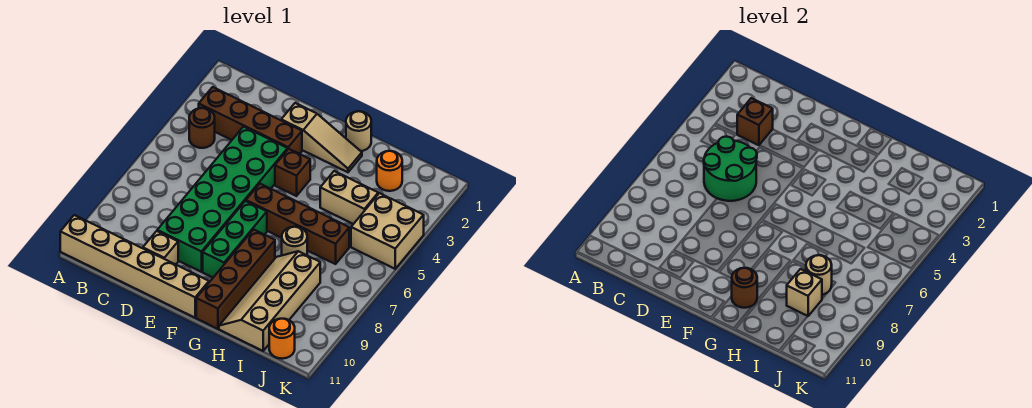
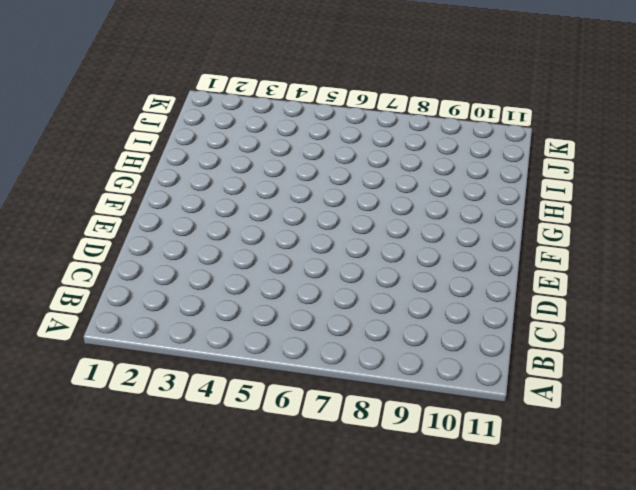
none -> tan 1x6 brick [60,215,209,318]
none -> brown 1x4 brick [199,87,302,154]
none -> brown 1x1 round brick [189,108,215,148]

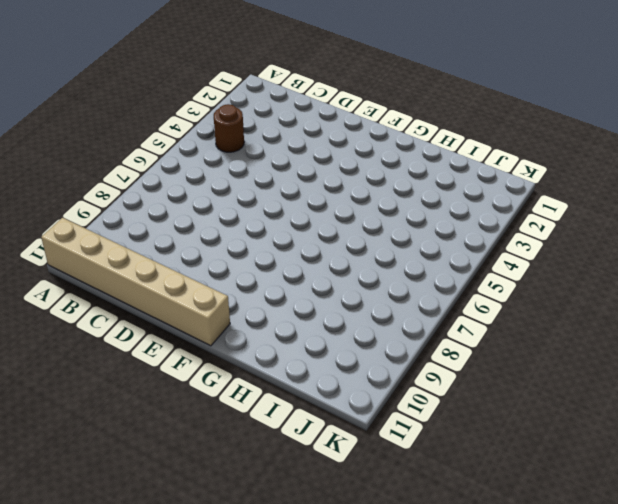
none -> brown 1x4 brick [199,87,302,154]
none -> green 2x6 brick [157,127,288,272]
none -> tan 1x1 brick [143,231,178,264]

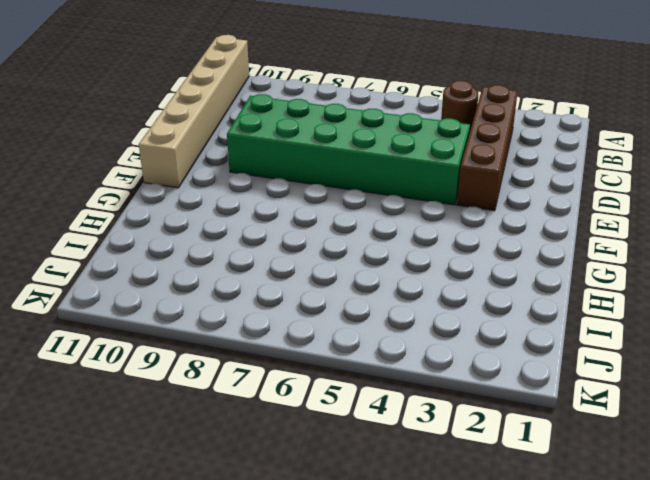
none -> tan 1x1 brick [143,231,178,264]
none -> tan 1x3 slope [281,103,362,172]
none -> brown 1x1 brick [275,149,310,196]

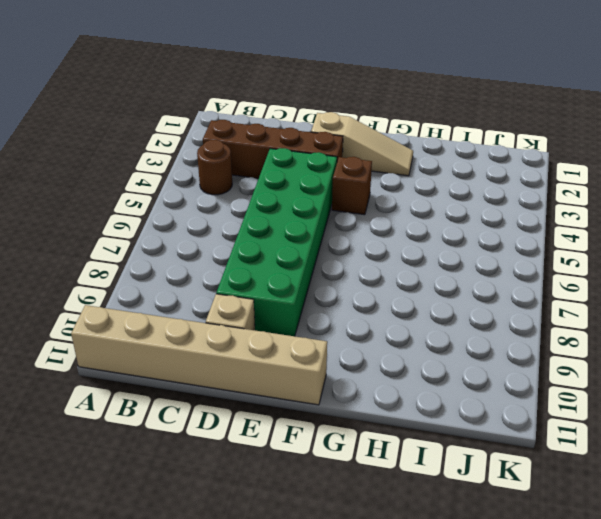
none -> brown 1x4 brick [246,184,349,264]
none -> green 1x3 brick [203,201,267,277]
none -> tan 1x1 round brick [346,111,371,151]

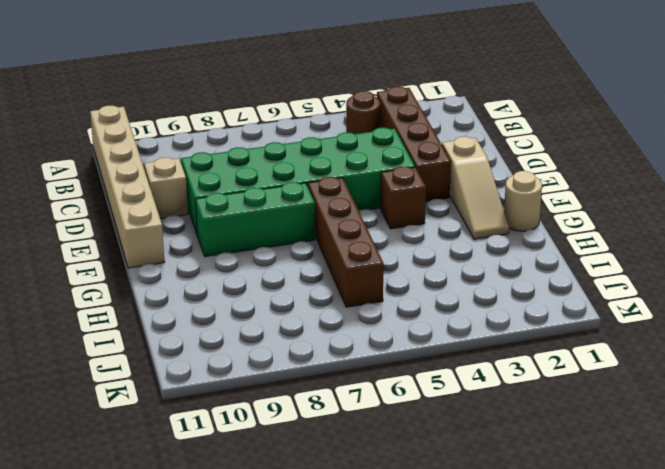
none -> brown 1x4 brick [196,229,275,329]
none -> tan 1x2 brick [320,171,378,224]
none -> tan 1x1 round brick [282,227,307,255]

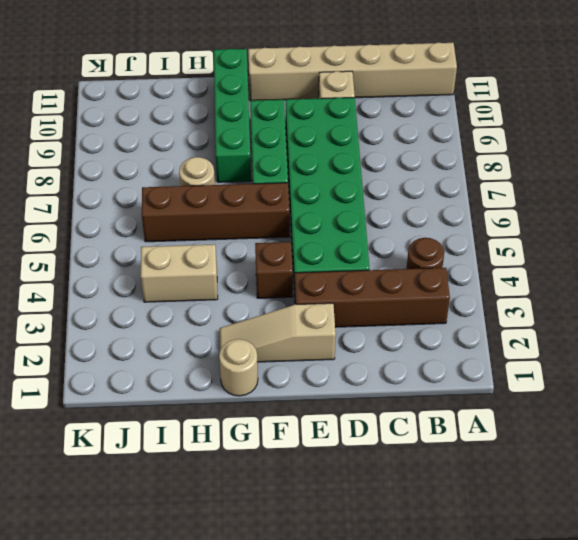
green 1x4 brick [214,49,251,182] -> brown 1x4 brick [196,229,275,329]
none -> tan 2x4 slope [219,251,320,351]
none -> orange 1x1 round brick [377,151,402,191]
none -> tan 2x2 brick [351,193,424,269]

